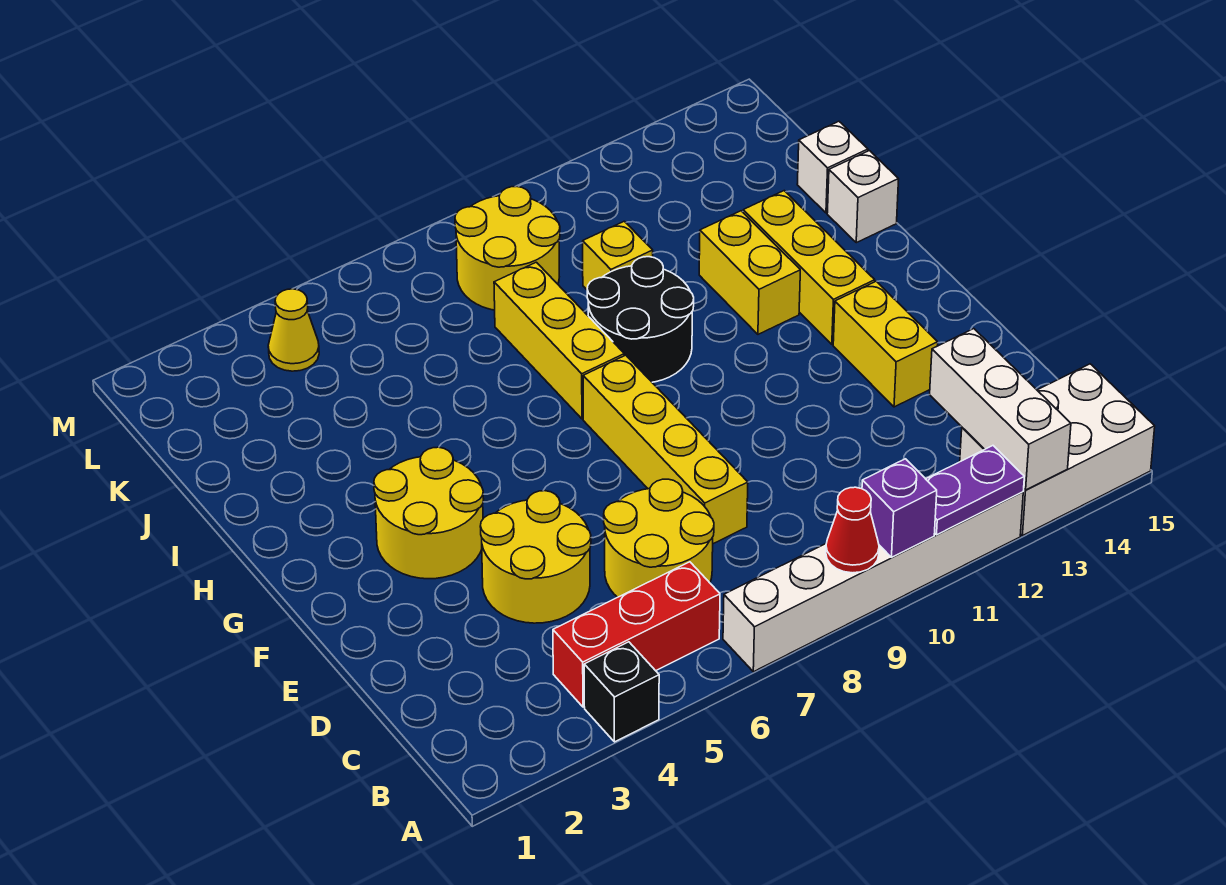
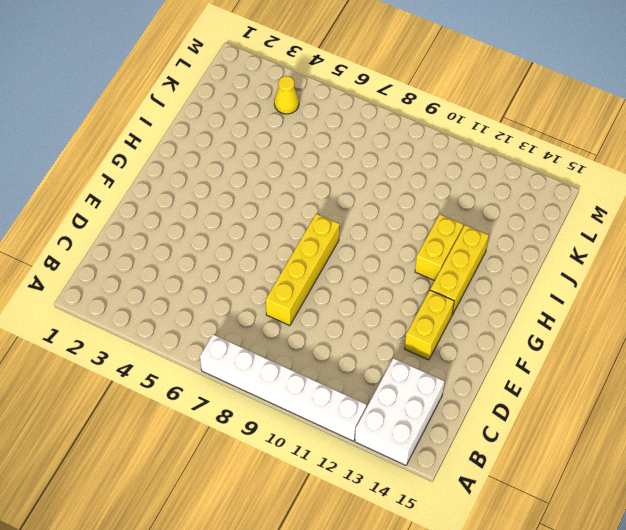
white 2x3 brick [355,358,444,465] -> white 2x3 brick turned to [960,364,1155,536]
none -> black 1x1 brick [584,642,659,742]
none -> red 1x3 brick [553,562,720,707]
none -> yellow 2x2 round brick [604,479,714,597]

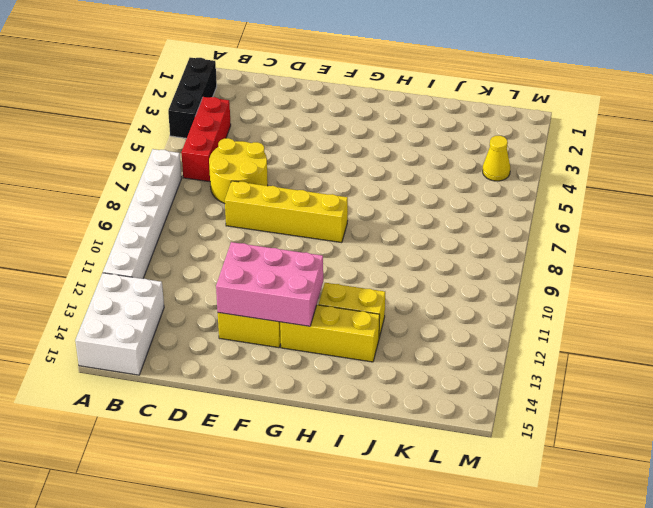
black 1x3 brick [168,58,217,138] -> black 1x1 brick [584,642,659,742]
pink 2x3 brick [216,242,323,326] -> none
none -> yellow 2x2 round brick [480,491,591,623]
none -> yellow 2x2 round brick [374,447,484,579]
none -> yellow 1x3 brick [494,262,624,419]

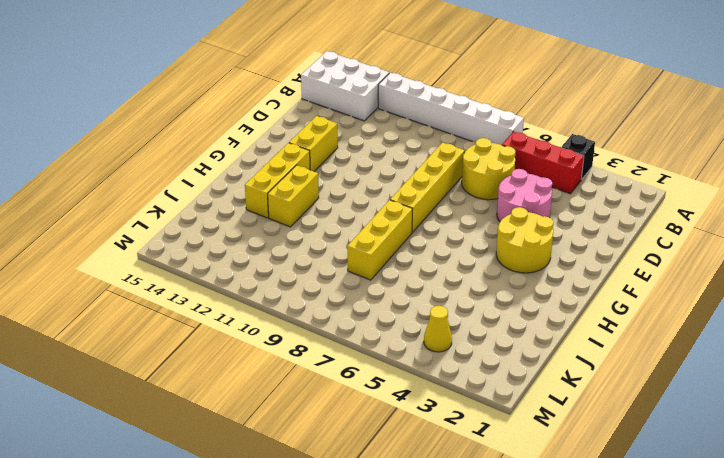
pink 2x2 round brick [497,169,552,221] -> yellow 2x2 round brick [480,491,591,623]
none -> black 2x2 round brick [587,257,694,382]
none -> white 1x1 brick [827,151,899,243]
none -> yellow 1x1 brick [583,221,653,290]

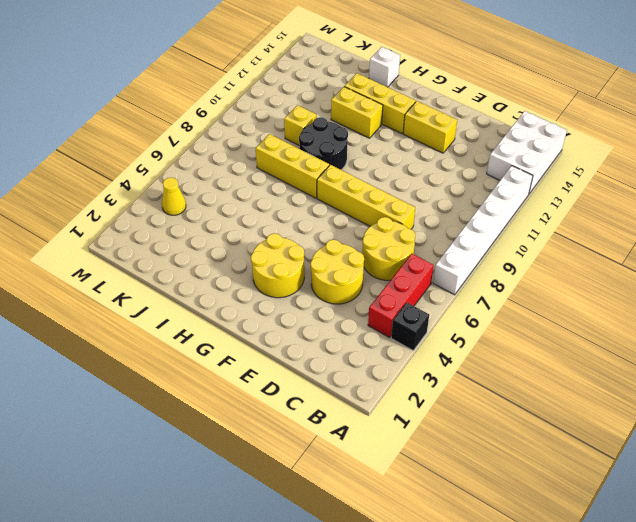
none -> white 1x1 brick [797,121,868,213]
none -> yellow 2x2 round brick [455,186,560,310]
none -> red 1x1 cone [826,487,879,573]

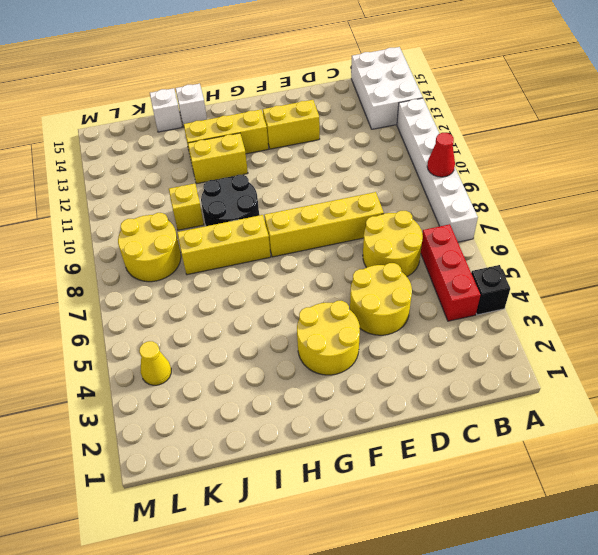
none -> purple 1x1 brick [862,459,937,557]
none -> purple 1x2 plate [926,446,1024,535]
none -> white 1x3 brick [930,329,1071,490]

